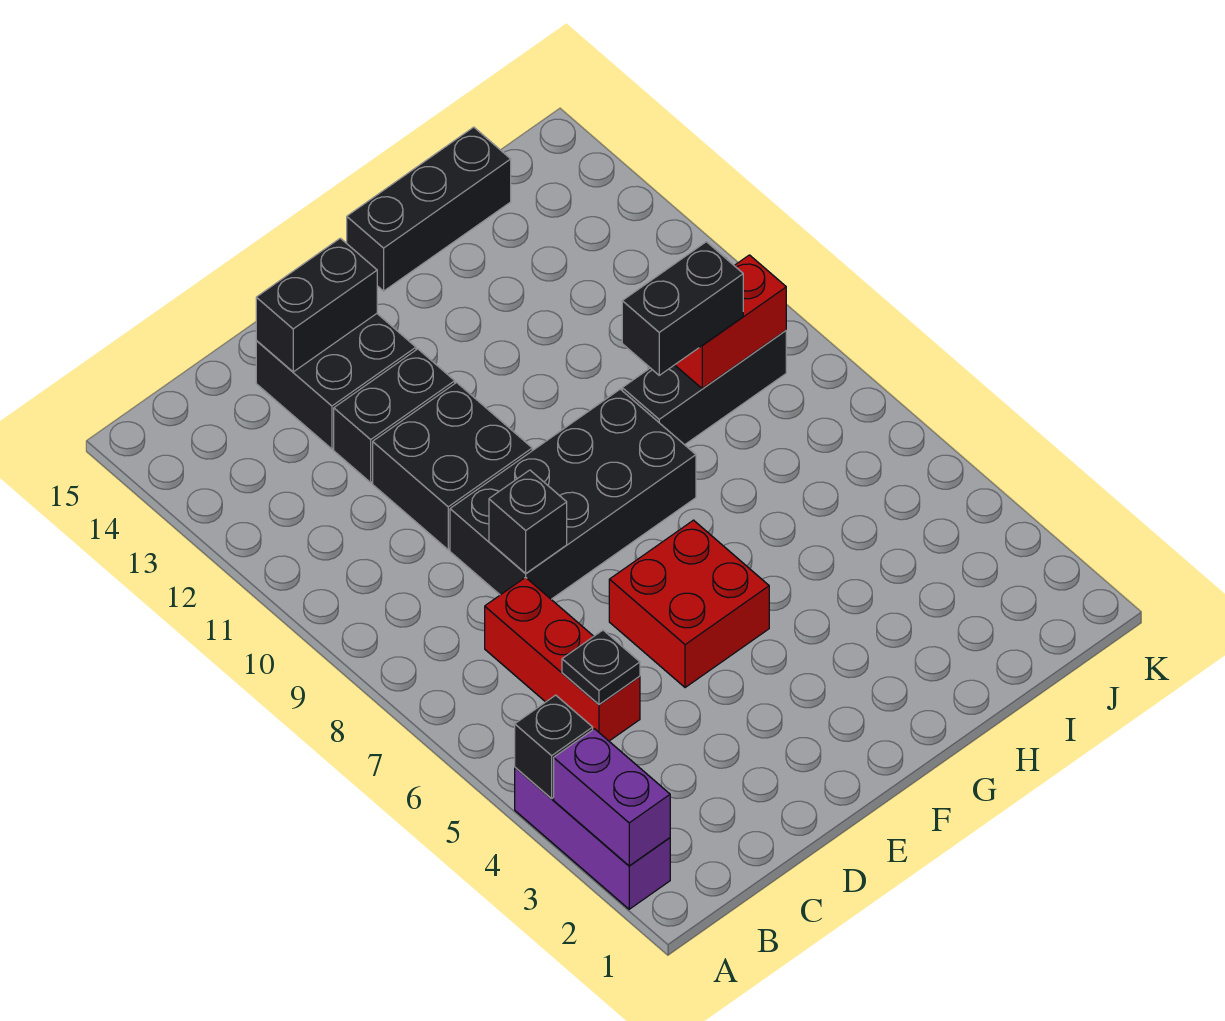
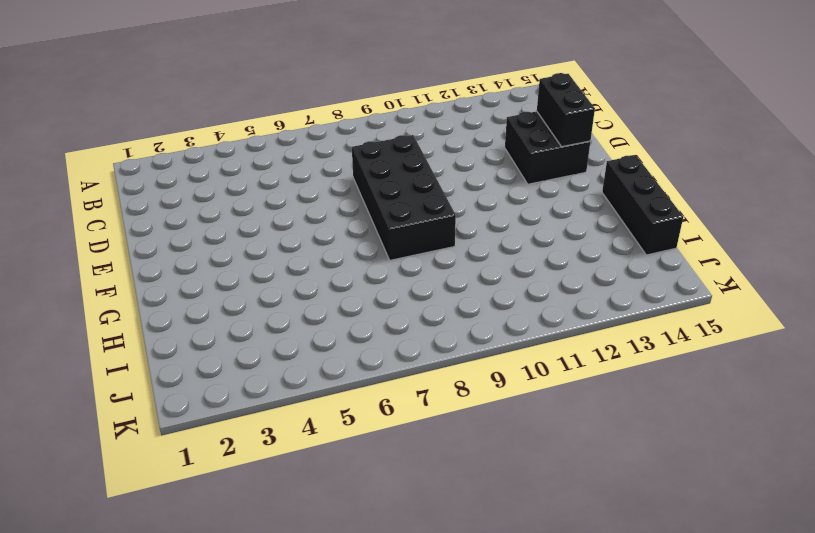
none -> purple 1x3 brick [515,768,670,909]
none -> red 1x3 brick [485,577,640,741]
none -> black 2x2 brick [373,383,532,550]

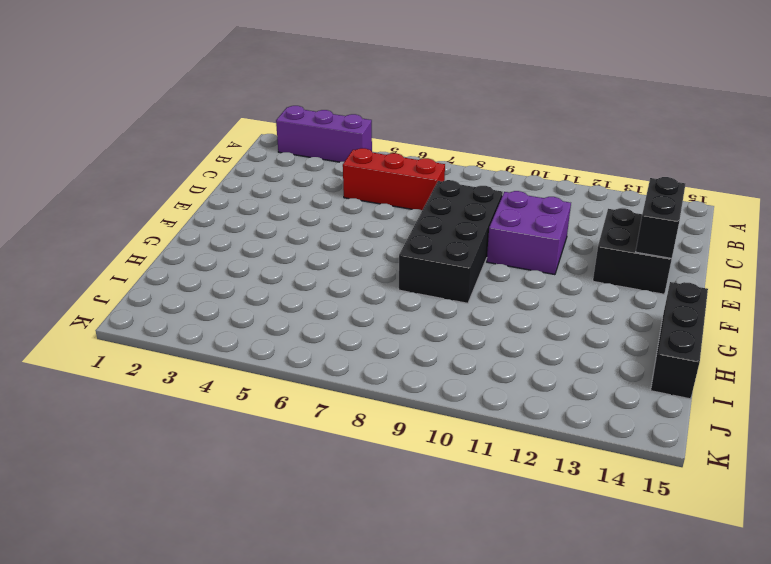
purple 2x2 brick [487,191,571,275] -> black 2x2 brick [373,383,532,550]
none -> black 1x2 brick [334,349,455,482]
none -> red 2x2 brick [609,520,769,688]
none -> black 1x3 brick [622,330,786,445]

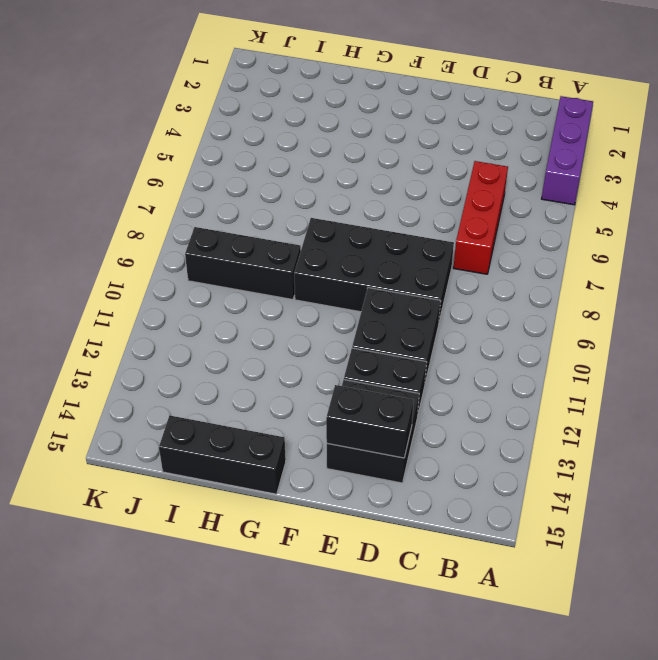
none -> red 2x2 brick [609,520,769,688]
none -> purple 1x2 brick [554,729,670,866]
none -> black 1x1 brick [515,695,593,798]

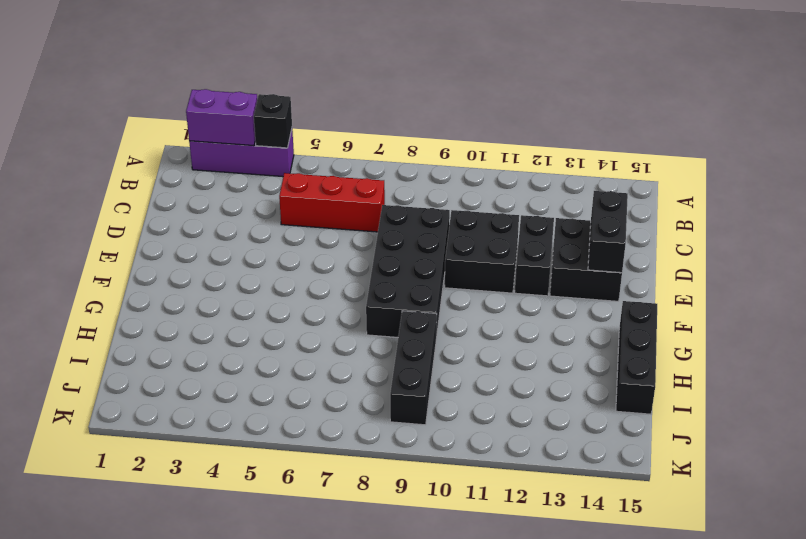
none -> red 2x2 brick [609,520,769,688]
none -> black 1x1 plate [562,630,640,704]
none -> black 1x1 brick [489,470,567,574]

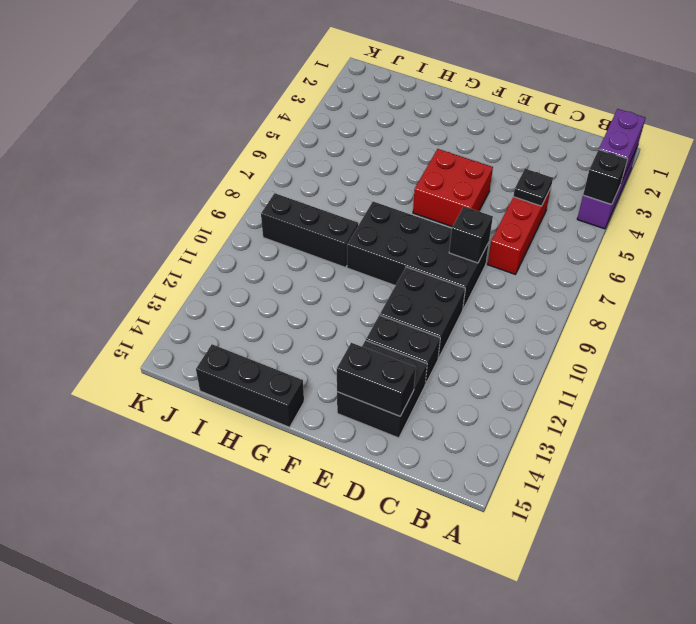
none -> red 1x2 brick [675,255,786,389]
none -> black 1x2 brick [622,242,743,375]

